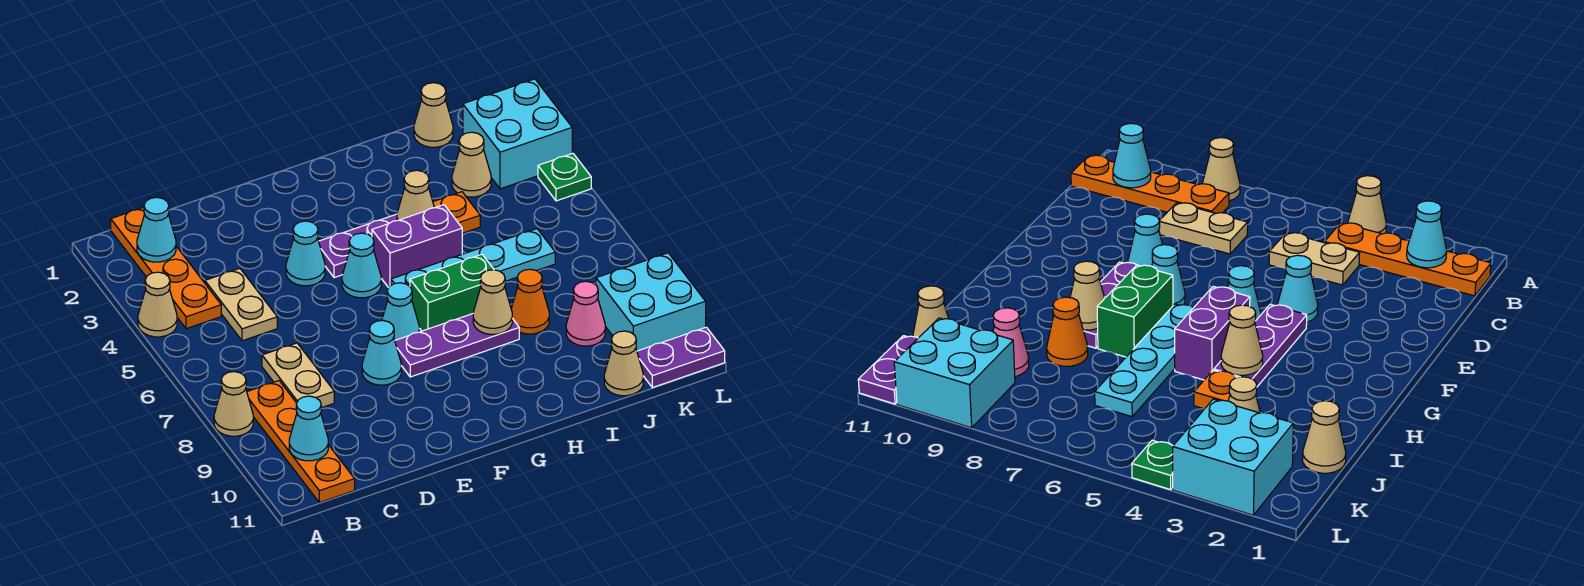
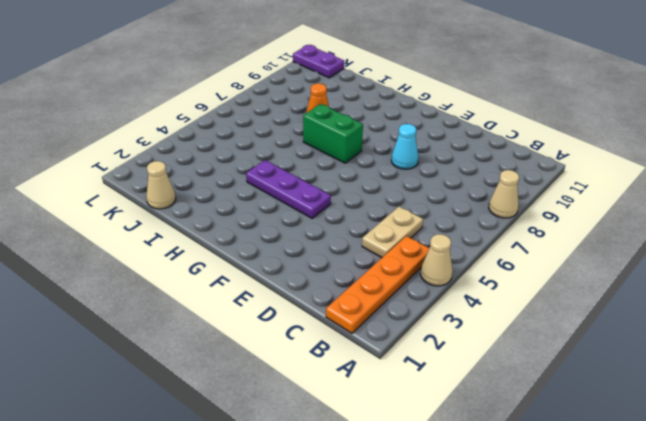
none -> orange 1x4 plate [247,381,355,503]
none -> tan 1x2 plate [262,343,334,408]
none -> cyan 1x1 cone [286,221,325,286]

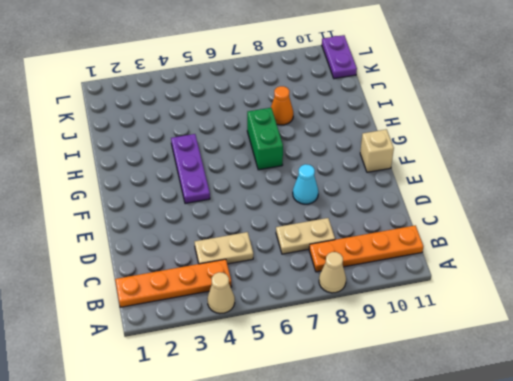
tan 1x1 brick [360,129,394,172] -> none
none -> cyan 1x1 cone [286,221,325,286]
none -> cyan 1x1 cone [342,233,381,298]
none -> cyan 1x1 cone [382,283,419,340]

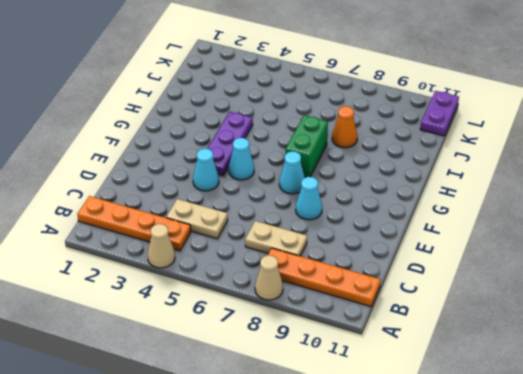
none -> purple 1x3 plate [395,314,519,377]
none -> purple 1x2 brick [372,205,462,288]
none -> cyan 1x4 plate [391,229,555,286]

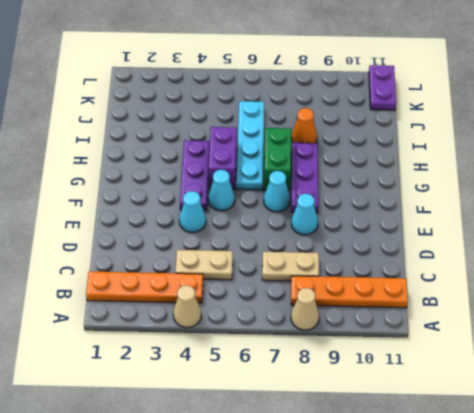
none -> orange 1x1 plate [433,192,480,233]
none -> tan 1x1 cone [414,83,453,147]
none -> tan 1x1 cone [452,132,491,197]

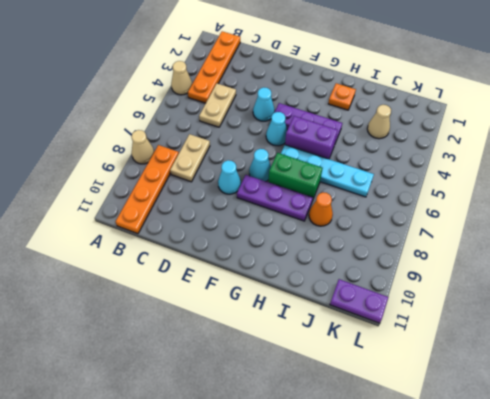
orange 1x1 plate [328,83,356,110] -> orange 1x1 plate moved to [433,192,480,233]
none -> tan 1x1 cone [414,83,453,147]
none -> pink 1x1 cone [566,281,605,346]
none -> tan 1x1 cone [604,331,643,396]

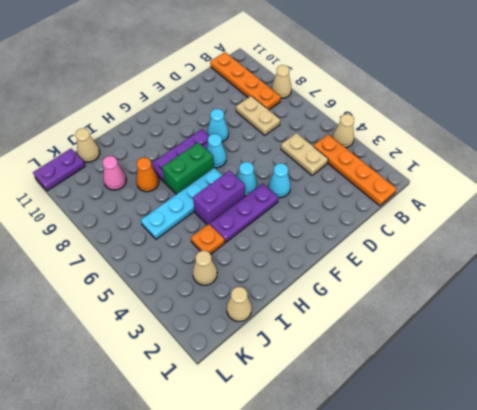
none -> cyan 2x2 brick [463,79,572,189]
none -> cyan 2x2 brick [596,253,706,351]
none -> green 1x1 plate [538,153,591,201]

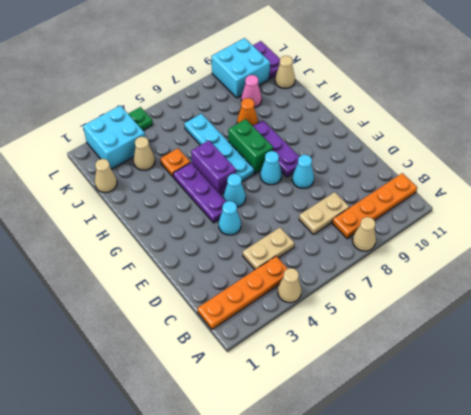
none -> cyan 1x1 cone [137,197,176,262]
none -> cyan 1x1 cone [289,396,328,461]
none -> tan 1x1 cone [397,170,434,221]

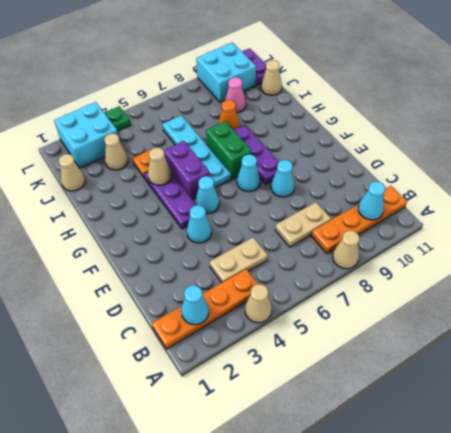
none -> tan 1x1 cone [473,270,512,334]

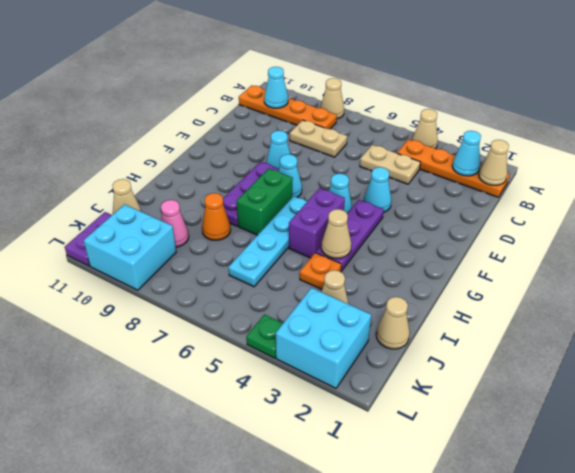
tan 1x1 cone [479,140,509,185] -> tan 1x1 cone moved to [473,270,512,334]

